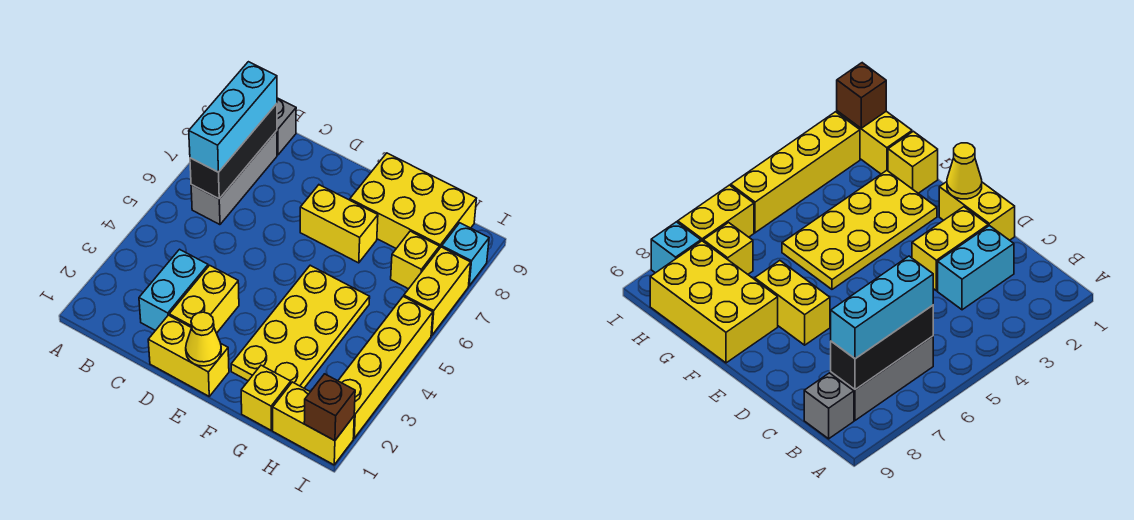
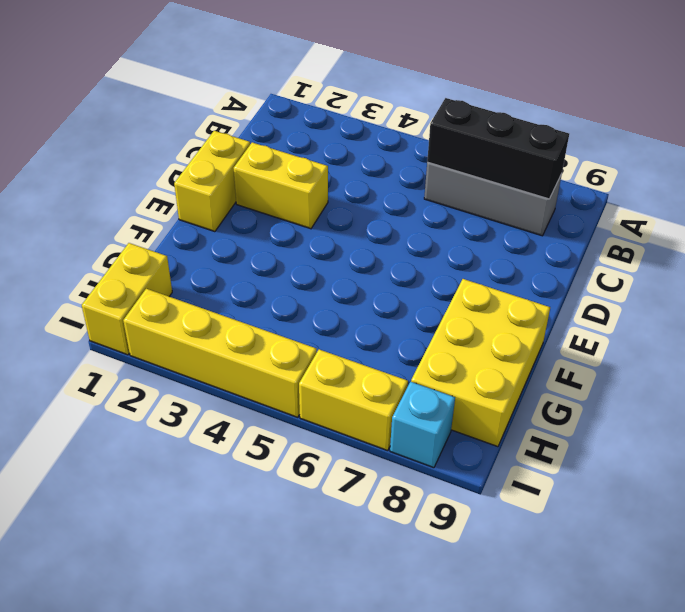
none -> grey 1x1 brick [277,98,296,155]
none -> cyan 1x2 brick [139,249,208,331]
none -> yellow 1x2 brick [300,185,378,263]

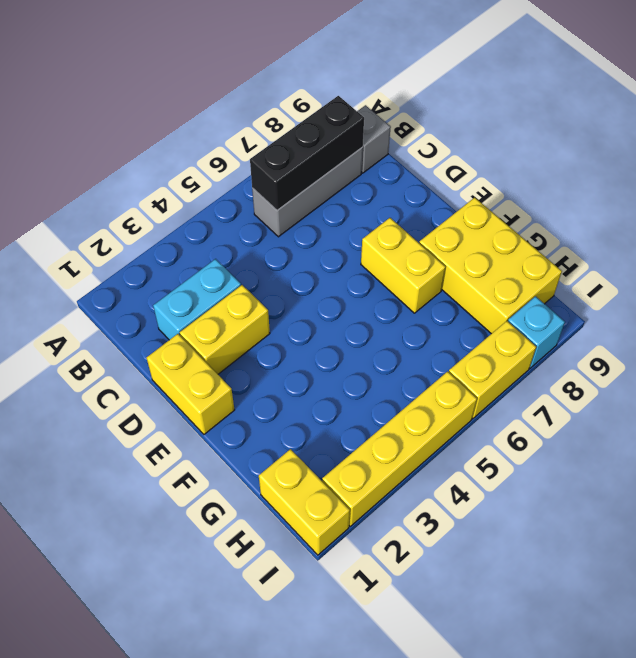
none -> yellow 2x4 plate [231,265,370,388]
none -> yellow 1x1 brick [241,365,291,430]
none -> yellow 1x1 brick [391,231,439,289]

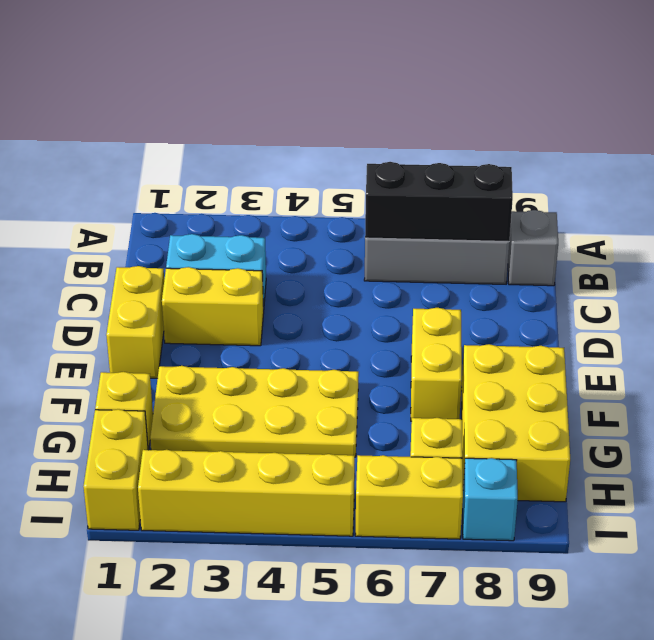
none -> yellow 1x1 cone [186,312,221,366]
none -> brown 1x1 brick [304,374,355,441]
none -> cyan 1x3 brick [189,62,277,172]

